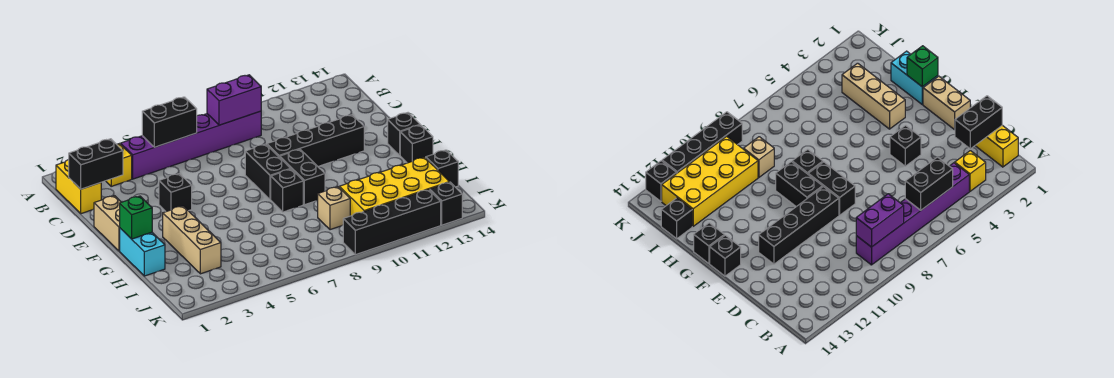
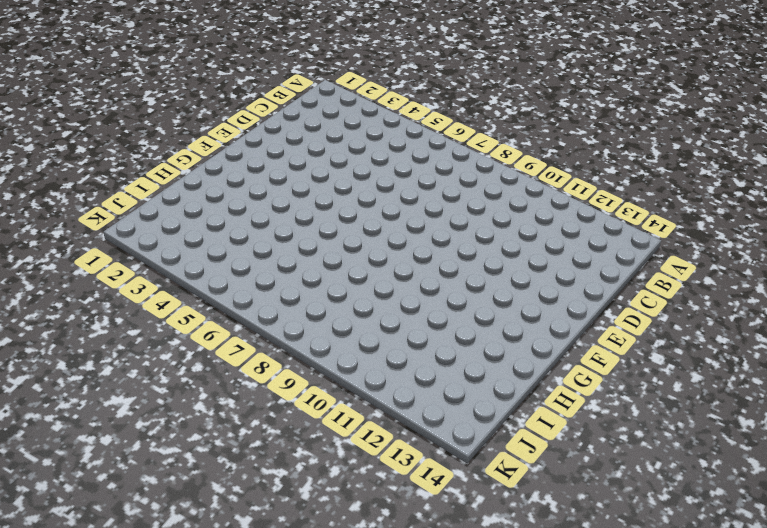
none -> yellow 1x2 brick [56,159,101,214]
none -> yellow 1x1 brick [106,144,132,186]
none -> purple 1x6 brick [121,111,261,179]

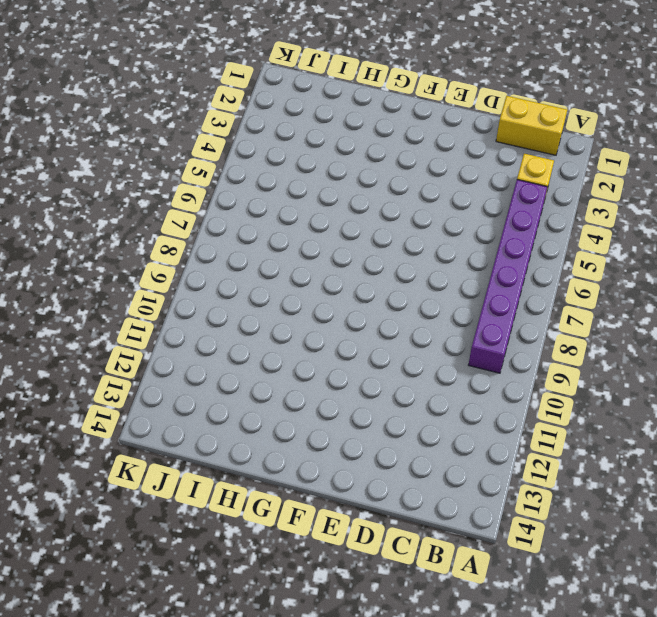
none -> tan 1x2 brick [94,196,121,251]
none -> black 1x1 brick [159,174,192,212]
none -> black 1x2 brick [245,144,290,200]

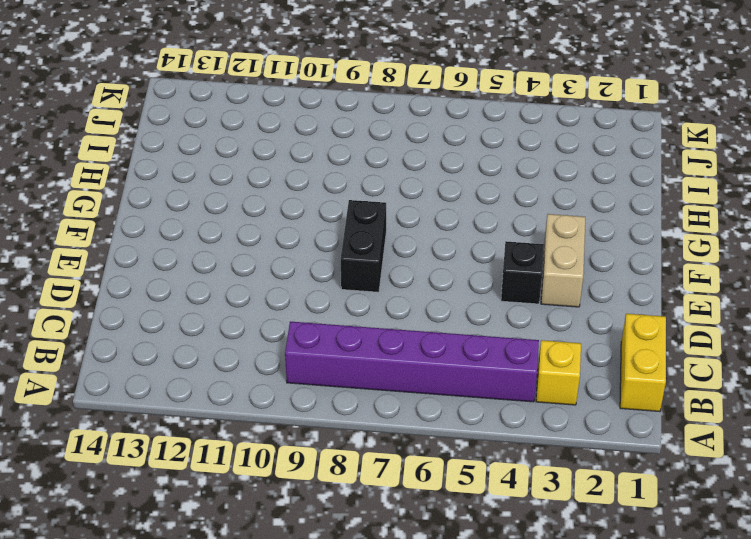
tan 1x2 brick [541,214,585,307] -> tan 1x2 brick moved to [94,196,121,251]
none -> black 1x4 brick [267,115,364,166]
none -> black 1x2 brick [280,149,325,205]
none -> black 1x1 brick [388,113,420,155]

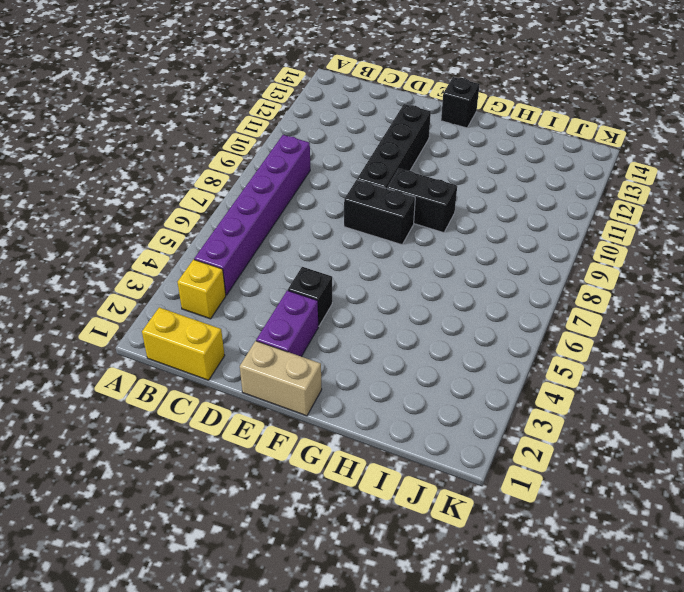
purple 1x2 brick [256,290,318,357] -> purple 1x2 brick moved to [207,75,261,125]
none -> cyan 1x2 brick [120,228,165,276]
none -> tan 1x3 brick [163,206,221,274]
none -> black 1x1 brick [271,169,303,212]

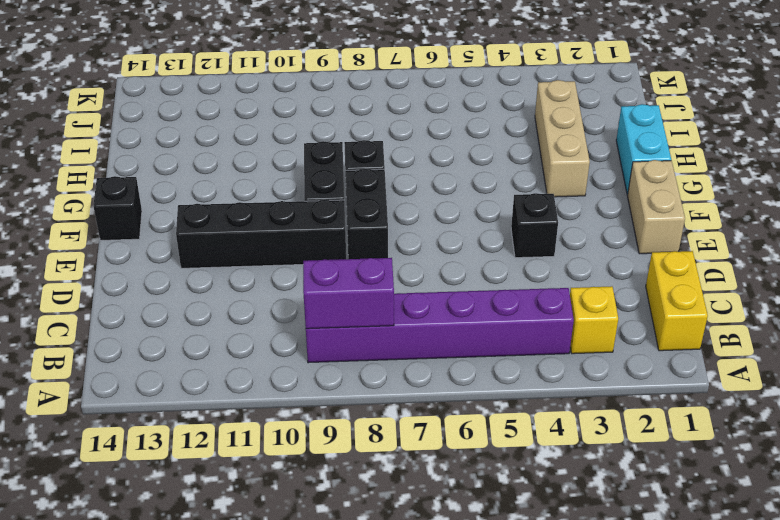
none -> black 1x1 brick [400,125,433,163]
none -> tan 1x1 brick [318,187,350,230]
none -> yellow 2x4 brick [339,157,449,216]

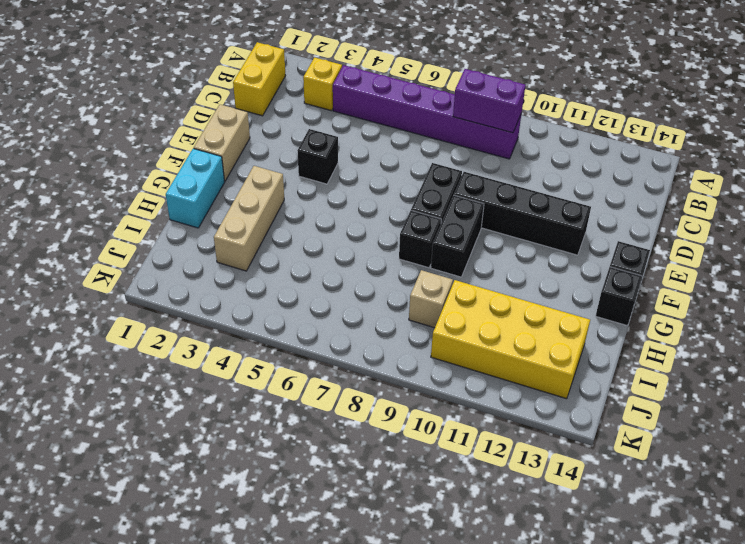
none -> black 1x1 brick [426,150,458,187]
none -> black 1x4 brick [343,190,441,255]
none -> black 1x1 brick [430,182,462,225]

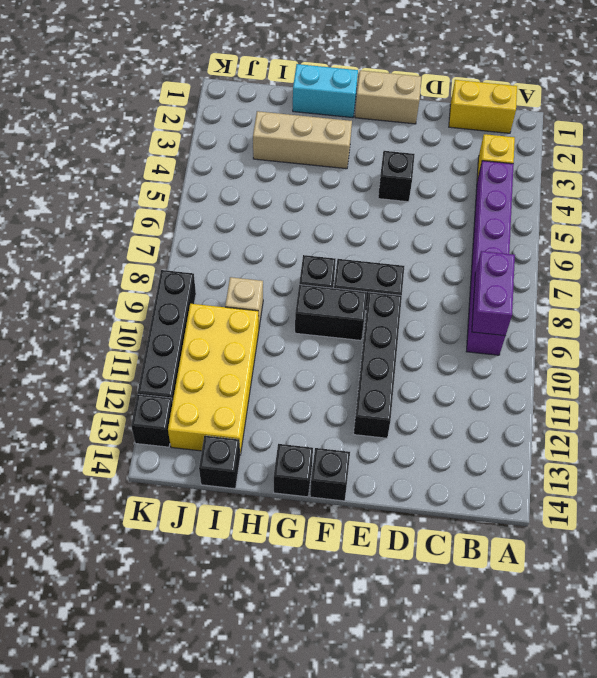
none -> black 1x2 brick [142,97,197,147]
none -> black 1x2 brick [69,139,123,189]
none -> green 1x1 brick [120,196,152,239]

